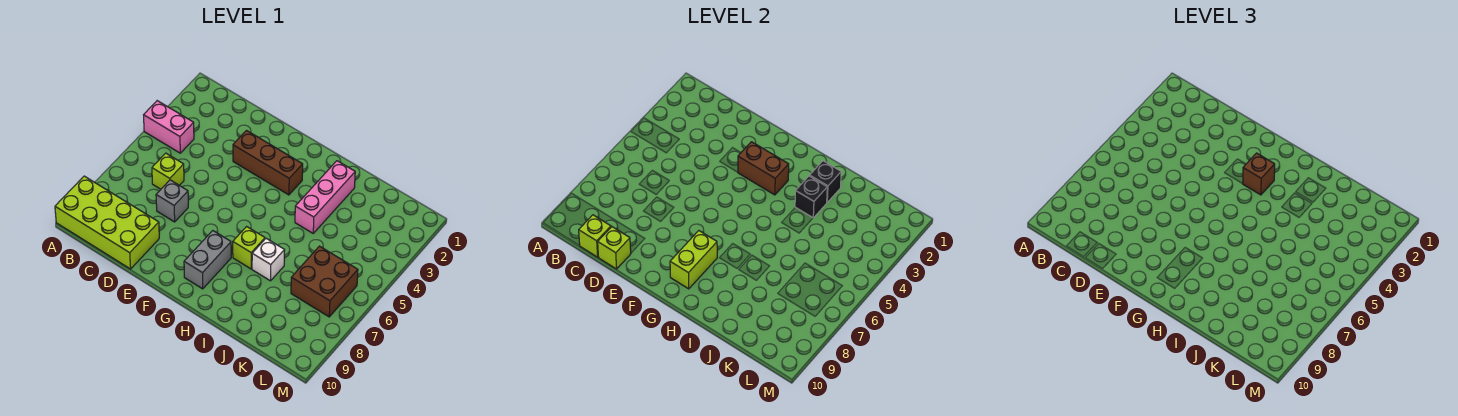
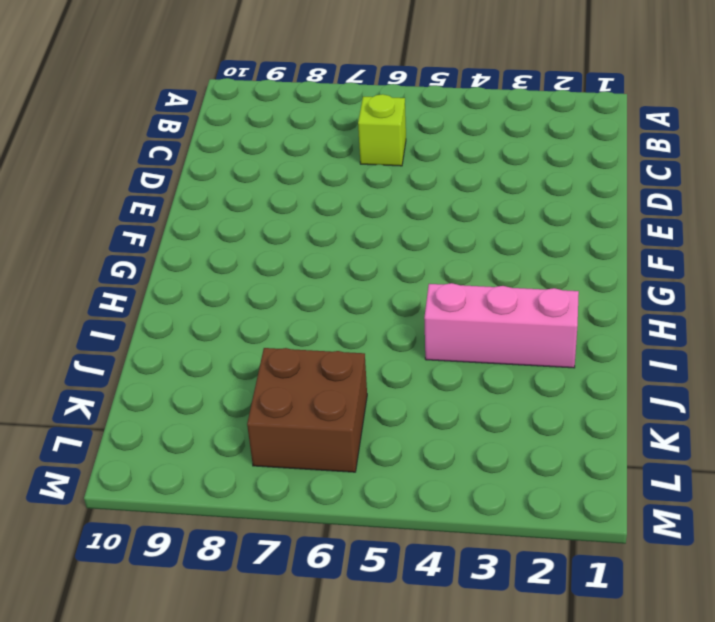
none -> pink 1x2 brick [144,101,194,153]
none -> lime 2x4 brick [55,176,159,269]
none -> grey 1x1 brick [156,180,188,222]

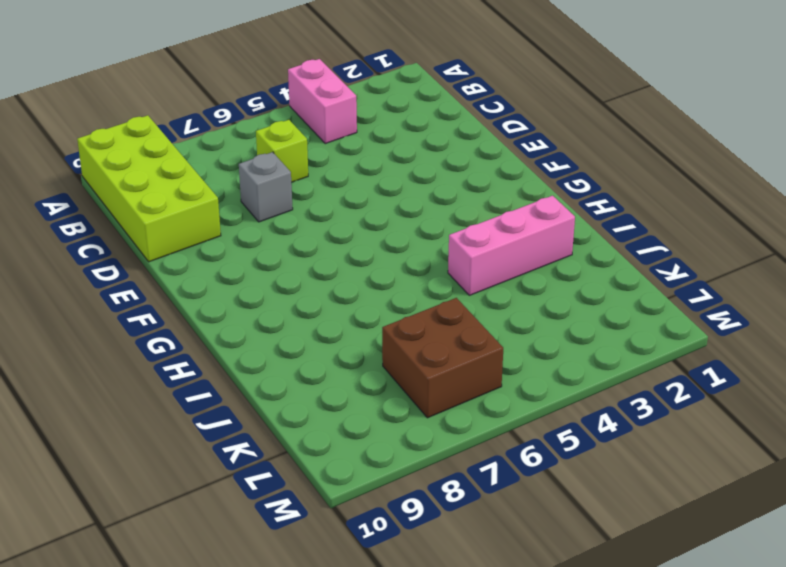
none -> brown 1x3 brick [233,131,303,195]
none -> grey 1x2 brick [184,231,231,289]
none -> lime 1x1 brick [233,227,265,269]

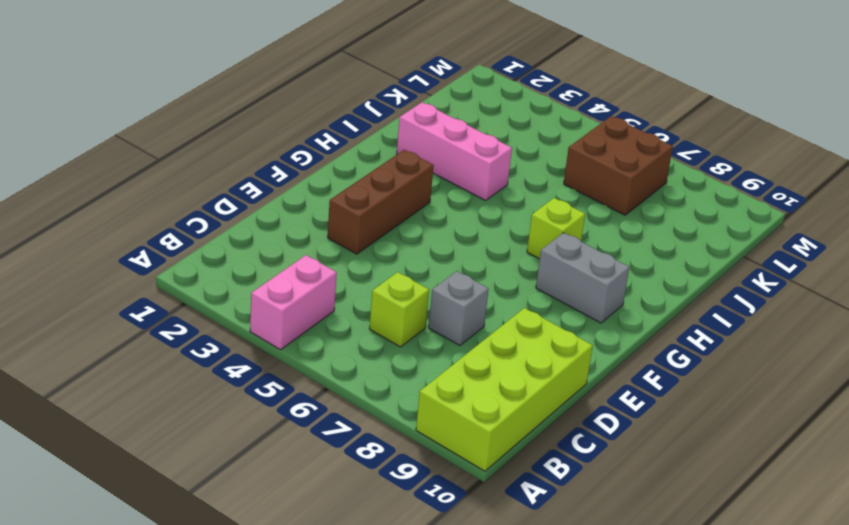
none -> white 1x1 brick [252,238,285,281]
none -> lime 1x1 brick [579,215,611,257]
none -> lime 1x1 brick [598,227,631,269]

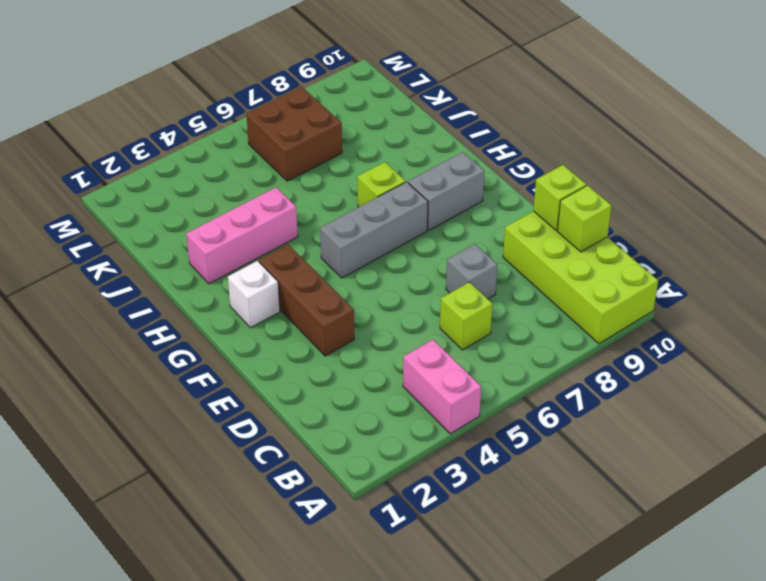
white 1x1 brick [228,261,280,328] -> white 1x1 brick moved to [252,238,285,281]
grey 1x3 brick [320,182,428,278] -> none
none -> brown 1x2 brick [738,142,789,195]
none -> lime 1x2 brick [670,231,717,289]
none -> black 1x1 brick [810,161,841,202]

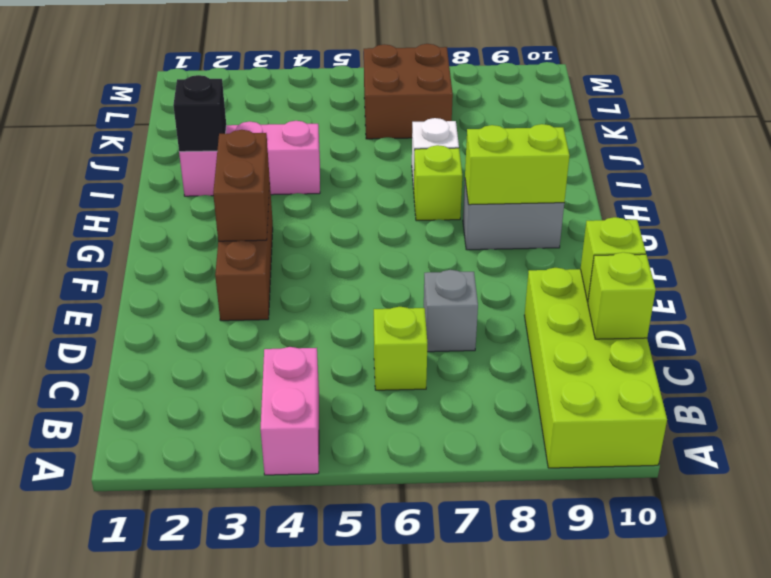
none -> black 1x1 brick [795,176,827,218]
none -> brown 1x1 brick [1243,153,1275,195]

